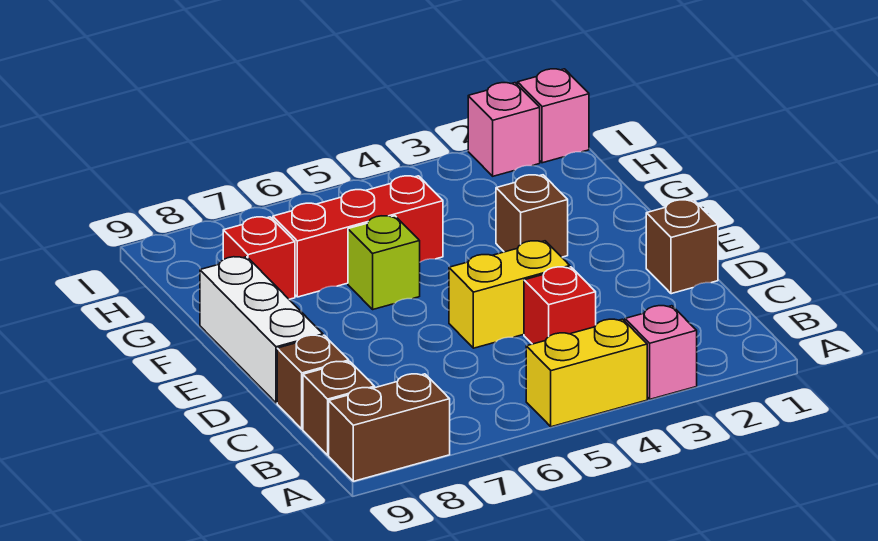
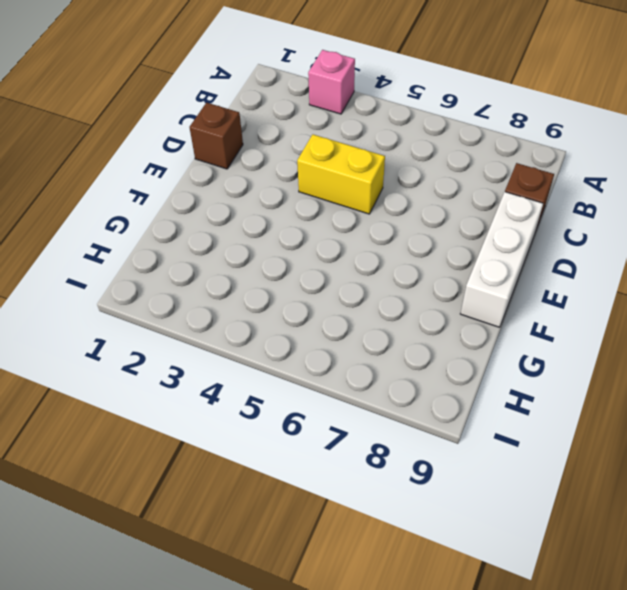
none -> yellow 1x2 brick [526,319,647,427]
none -> brown 1x2 brick [329,374,450,481]
none -> brown 1x1 brick [303,361,375,455]

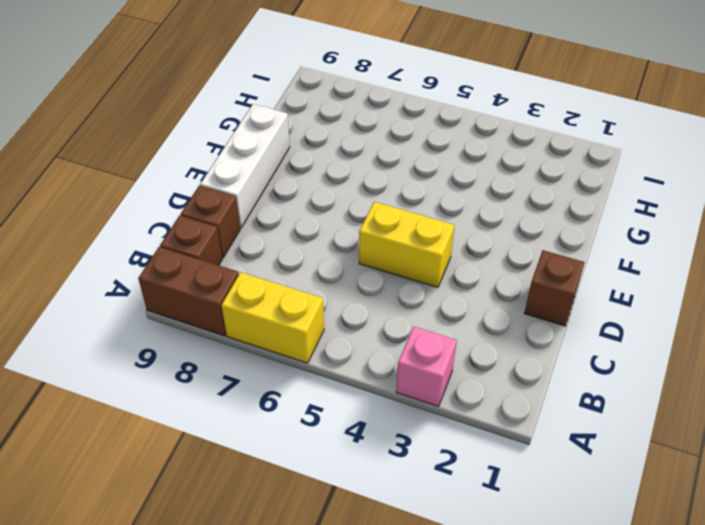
yellow 1x2 brick [221,272,324,363] -> yellow 1x2 brick moved to [526,319,647,427]
none -> red 1x1 brick [524,267,596,344]
none -> brown 1x1 brick [496,175,568,257]
none -> lime 1x1 brick [348,216,420,309]

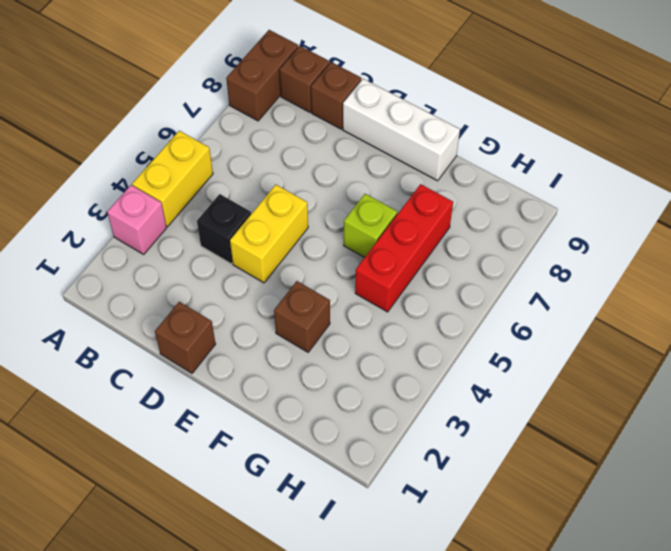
black 1x1 brick [197,194,251,264] -> red 1x1 brick [524,267,596,344]
none -> red 1x1 brick [223,217,295,299]
none -> pink 1x1 brick [518,69,589,163]
none -> pink 1x1 brick [468,83,540,176]

